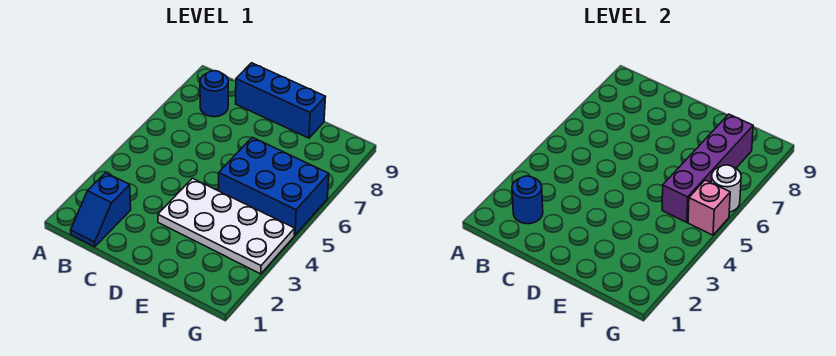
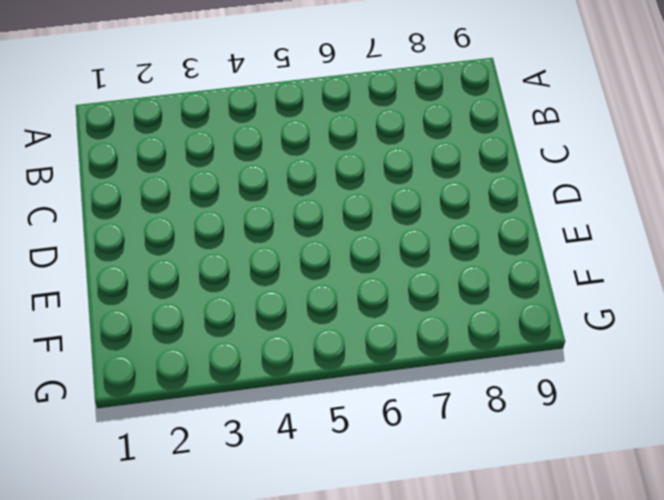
none -> blue 1x2 slope [71,173,131,247]
none -> blue 1x1 round brick [200,71,228,117]

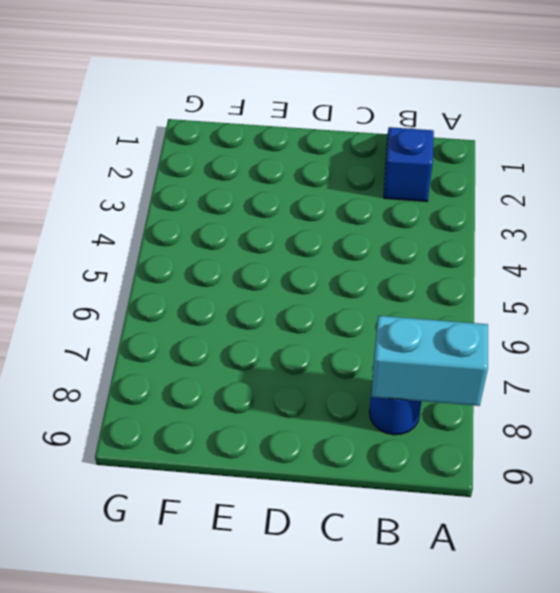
cyan 1x2 brick [372,316,488,406] -> none
none -> blue 1x3 brick [236,63,325,138]
none -> white 2x4 plate [158,178,295,274]

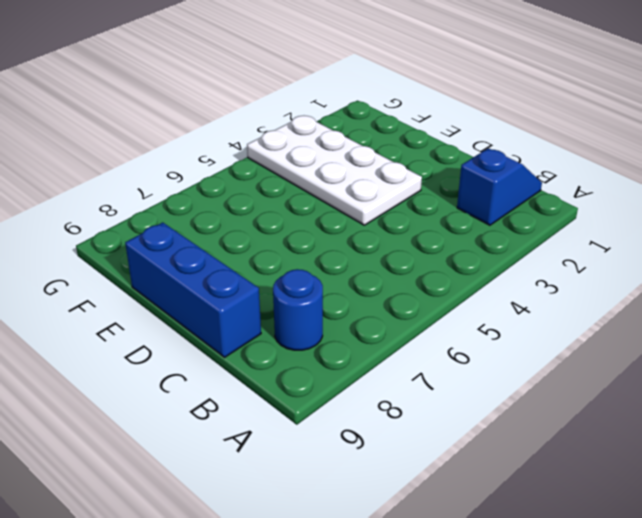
none -> blue 2x3 brick [219,137,329,235]
none -> blue 1x1 round brick [512,176,543,224]

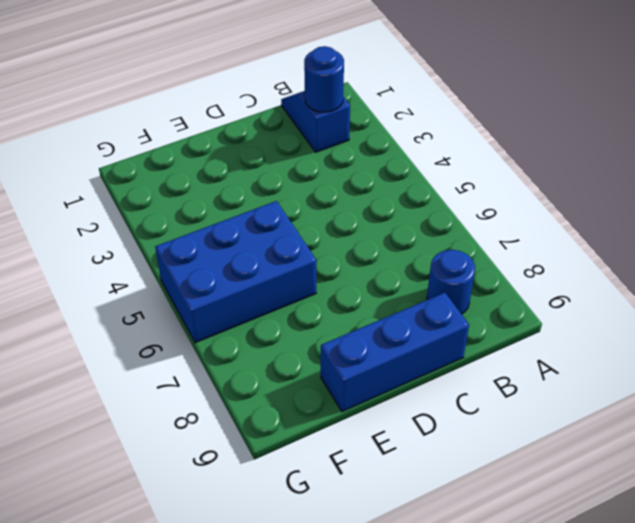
none -> white 2x4 plate [158,178,295,274]
none -> purple 1x4 brick [662,114,753,222]

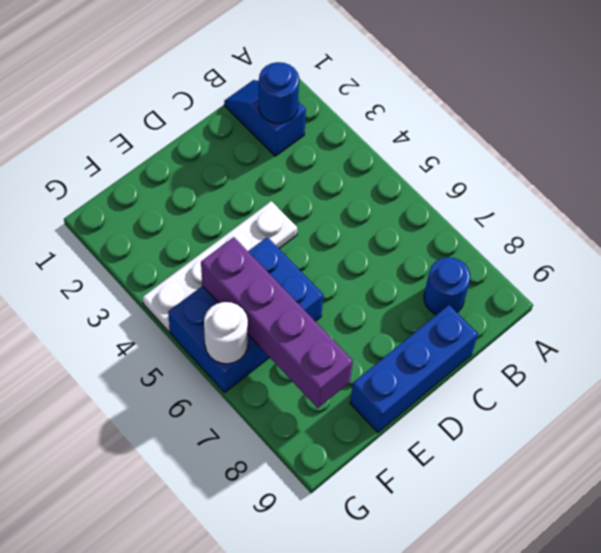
white 1x4 plate [142,201,297,332] -> white 2x4 plate [158,178,295,274]
none -> pink 1x1 brick [688,180,730,235]

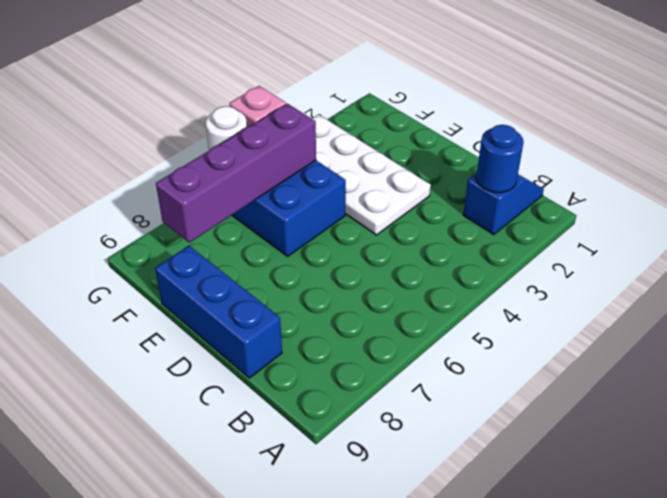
none -> blue 1x1 round brick [200,71,228,117]

